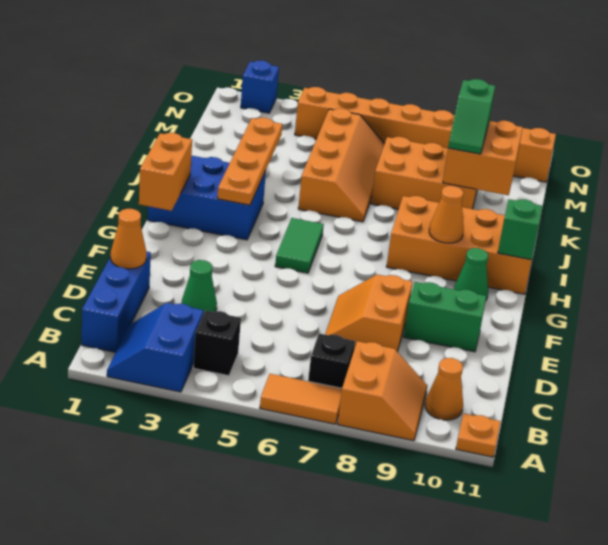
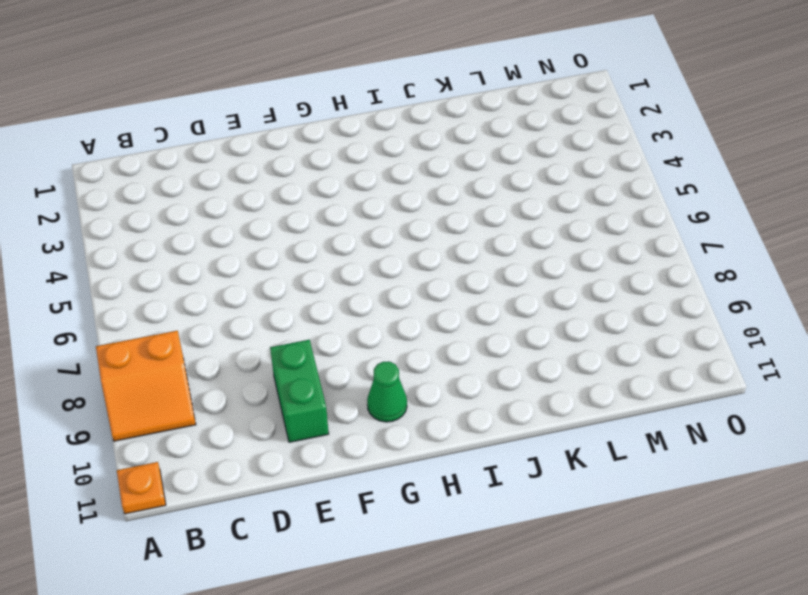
none -> blue 2x2 slope [107,303,203,392]
none -> orange 1x2 tile [260,374,342,424]
none -> blue 1x3 brick [82,251,151,352]

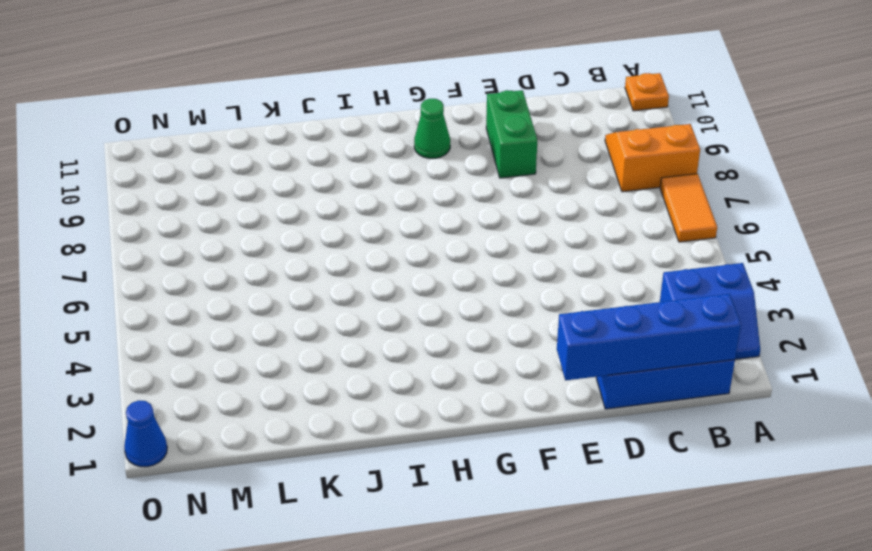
blue 1x4 brick [557,294,741,380] -> orange 1x1 cone [111,209,147,269]
blue 1x1 cone [124,401,167,467] -> none
none -> black 1x1 brick [193,311,241,376]
none -> black 1x1 brick [308,334,355,388]
none -> orange 1x1 cone [425,358,463,420]

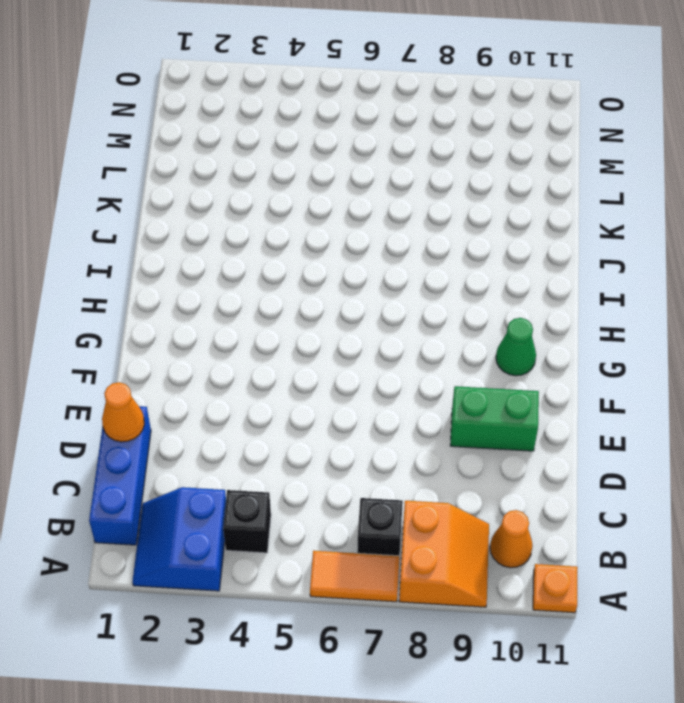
none -> green 1x1 cone [181,260,217,314]
none -> orange 2x2 slope [325,274,413,352]
none -> green 1x2 tile [275,218,324,273]

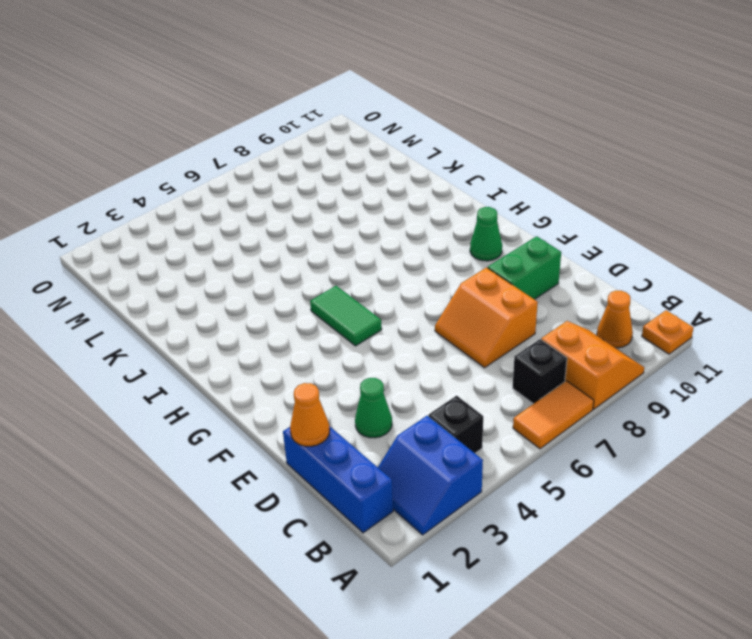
none -> blue 2x3 brick [148,155,266,240]
none -> orange 2x4 brick [387,196,532,294]
none -> orange 2x4 slope [298,108,385,222]

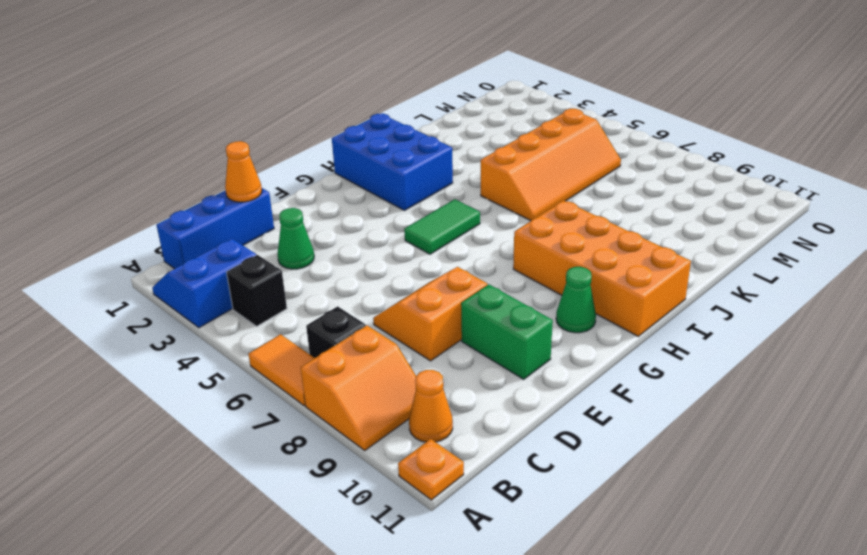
none -> orange 2x3 brick [371,137,477,209]
none -> orange 1x8 brick [295,87,556,182]
none -> blue 1x1 brick [241,61,279,113]

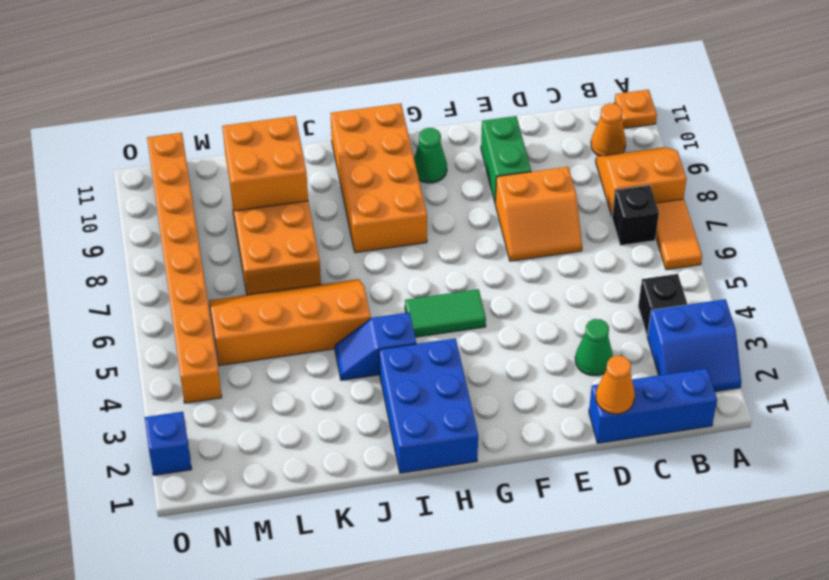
blue 1x2 slope [335,312,416,380] -> none
none -> orange 1x2 brick [139,133,192,211]
none -> orange 1x4 plate [217,117,282,205]
none -> orange 1x1 cone [429,186,464,243]

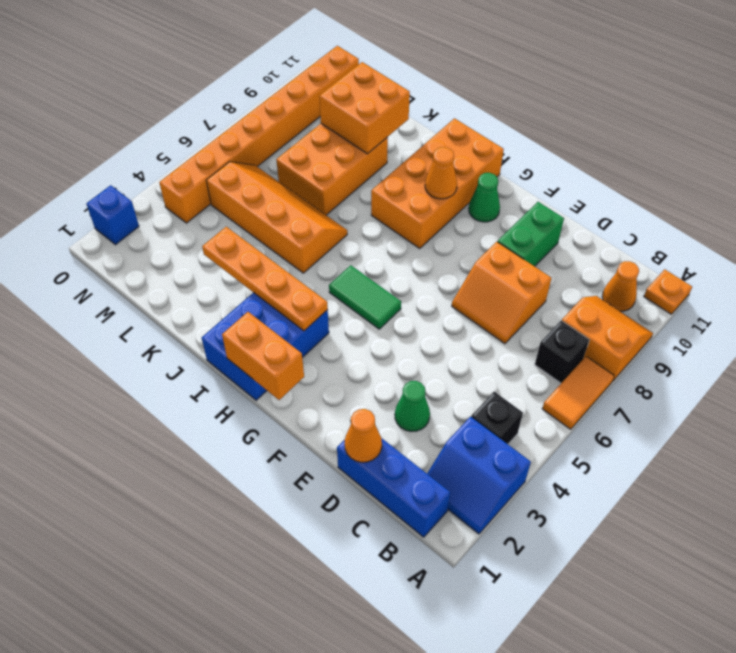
none -> green 1x1 brick [498,199,543,260]
none -> green 1x2 slope [448,79,495,154]

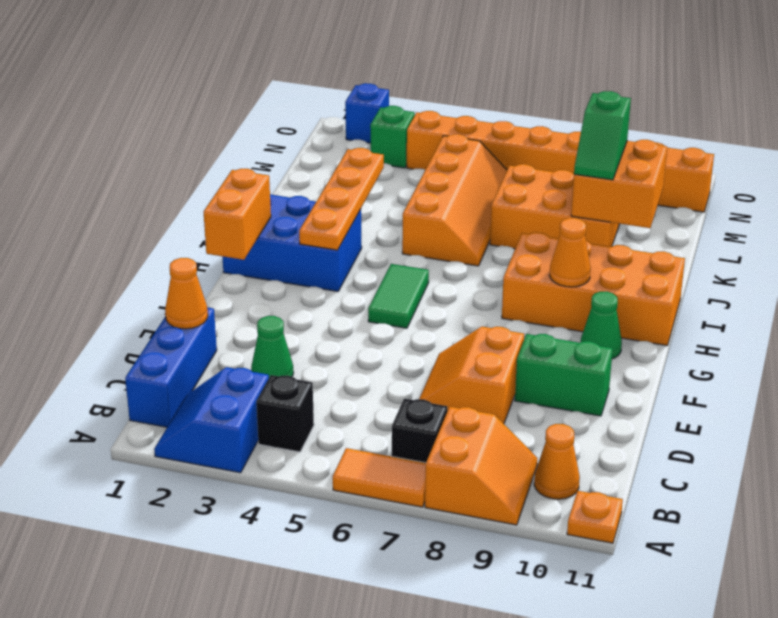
green 1x1 brick [370,106,415,168] -> green 1x1 brick moved to [498,199,543,260]

